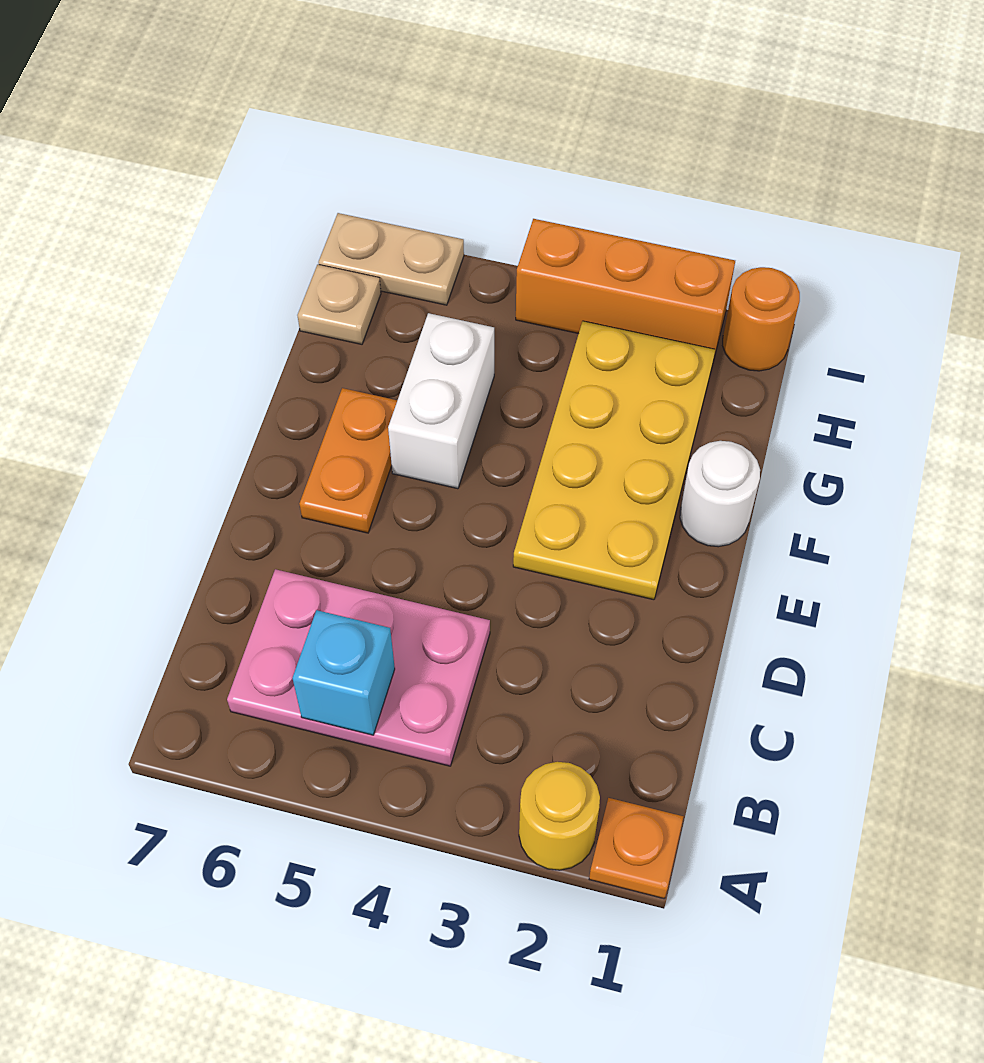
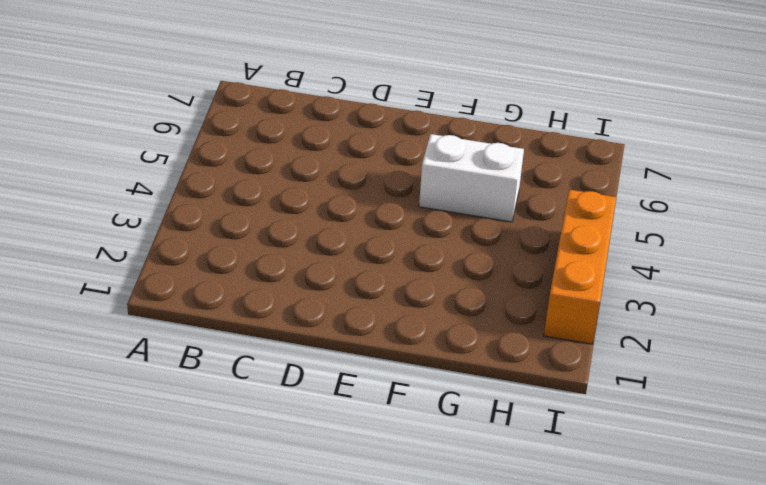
none -> orange 1x1 plate [589,798,683,899]
none -> yellow 1x1 round brick [519,762,600,870]
none -> pink 2x3 plate [227,569,490,766]

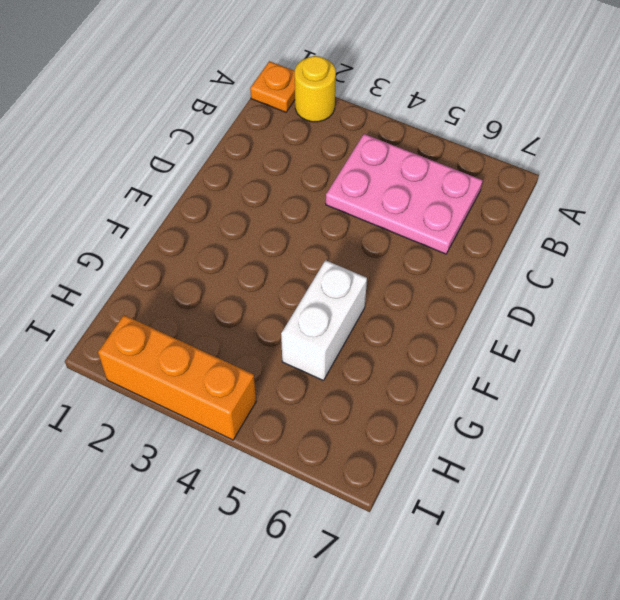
none -> yellow 2x4 plate [513,321,715,600]
none -> orange 1x2 plate [299,388,397,533]
none -> white 1x1 round brick [680,441,760,547]

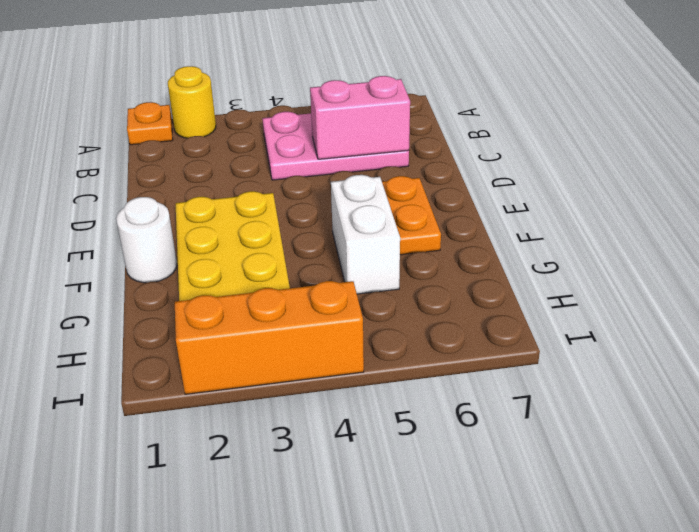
pink 1x2 brick [310,76,410,159] -> none
none -> tan 1x1 plate [297,265,381,344]
none -> orange 1x1 round brick [723,267,800,371]
none -> tan 1x2 plate [318,213,464,305]

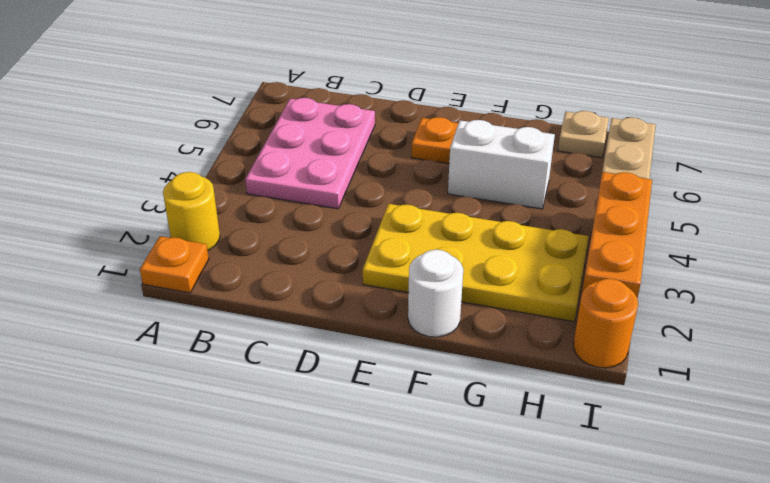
none -> cyan 1x1 brick [293,610,395,735]

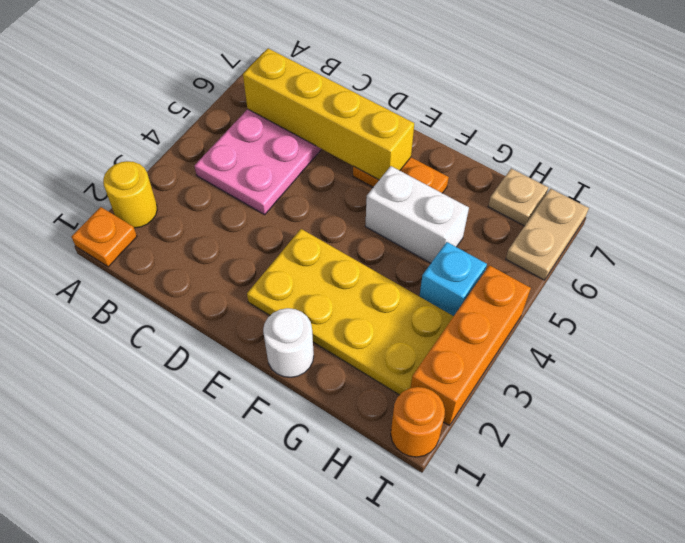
yellow 1x4 brick [243,48,414,180] -> none
cyan 1x1 brick [419,242,487,316] -> cyan 1x1 brick moved to [293,610,395,735]

